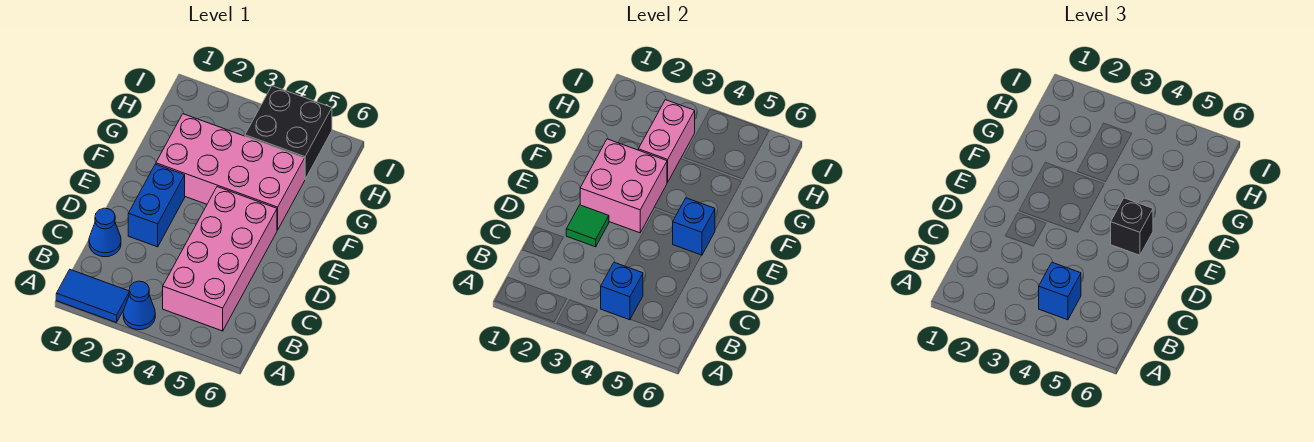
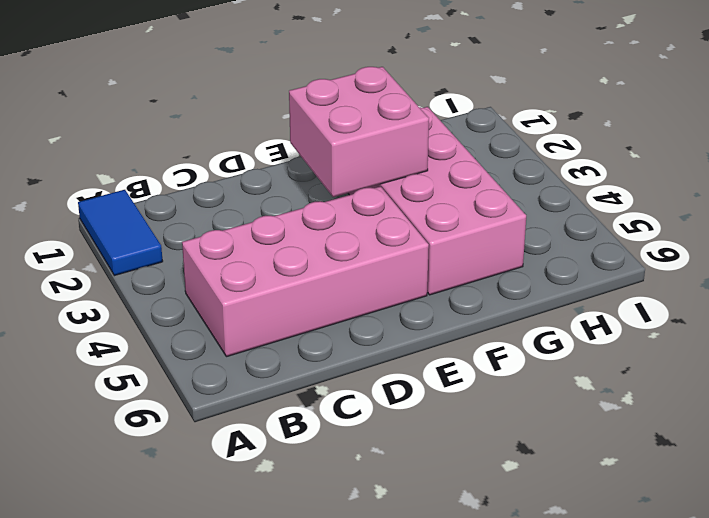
none -> blue 1x1 cone [123,281,155,330]
none -> blue 1x1 cone [89,208,121,257]
none -> blue 1x2 brick [128,164,185,247]

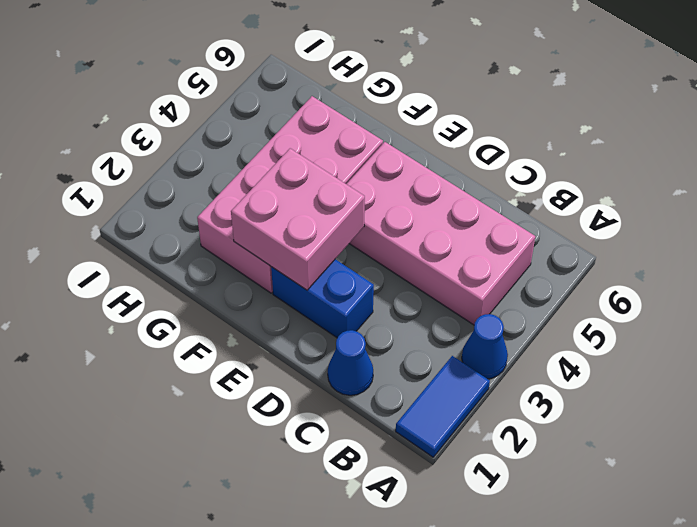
none -> black 2x2 brick [245,86,332,179]
none -> blue 1x1 brick [601,262,643,320]
none -> green 1x1 tile [566,205,609,247]

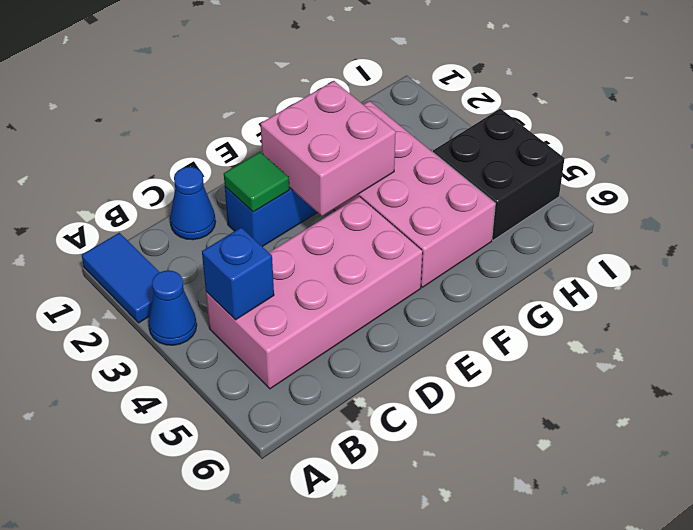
none -> blue 1x1 brick [673,198,715,255]
none -> pink 1x2 brick [638,100,695,182]
none -> blue 1x1 brick [1039,262,1081,320]

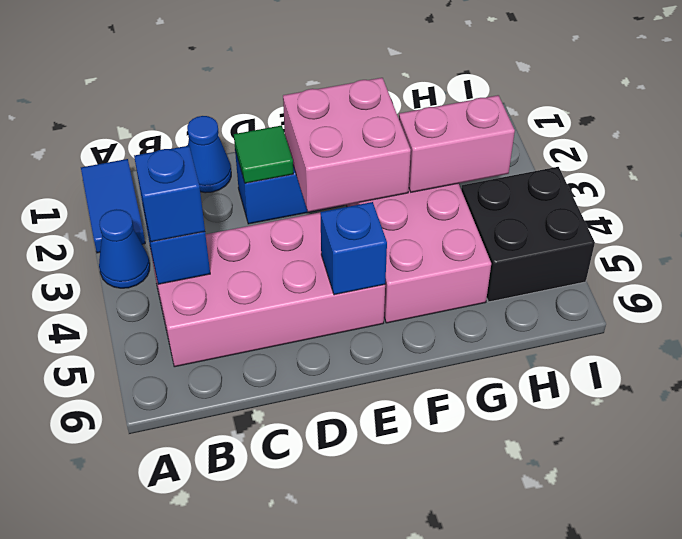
none -> black 1x1 brick [1111,198,1153,255]

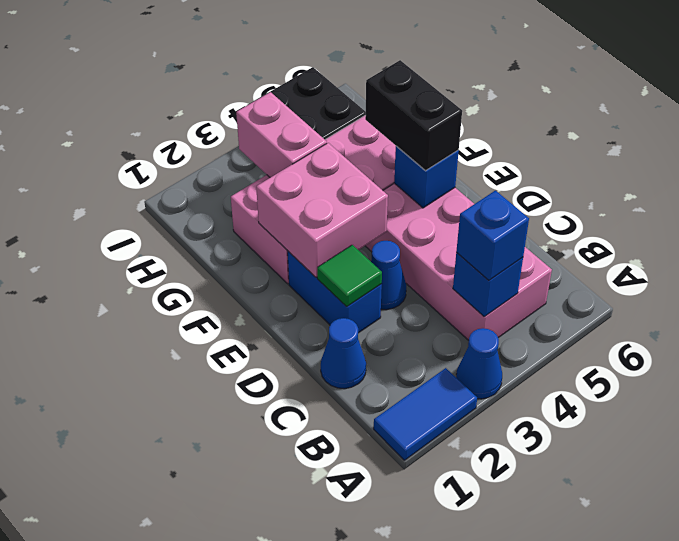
blue 1x1 cone [371,241,406,310] -> none
black 1x2 brick [365,60,462,171] -> black 1x1 brick [1111,198,1153,255]

